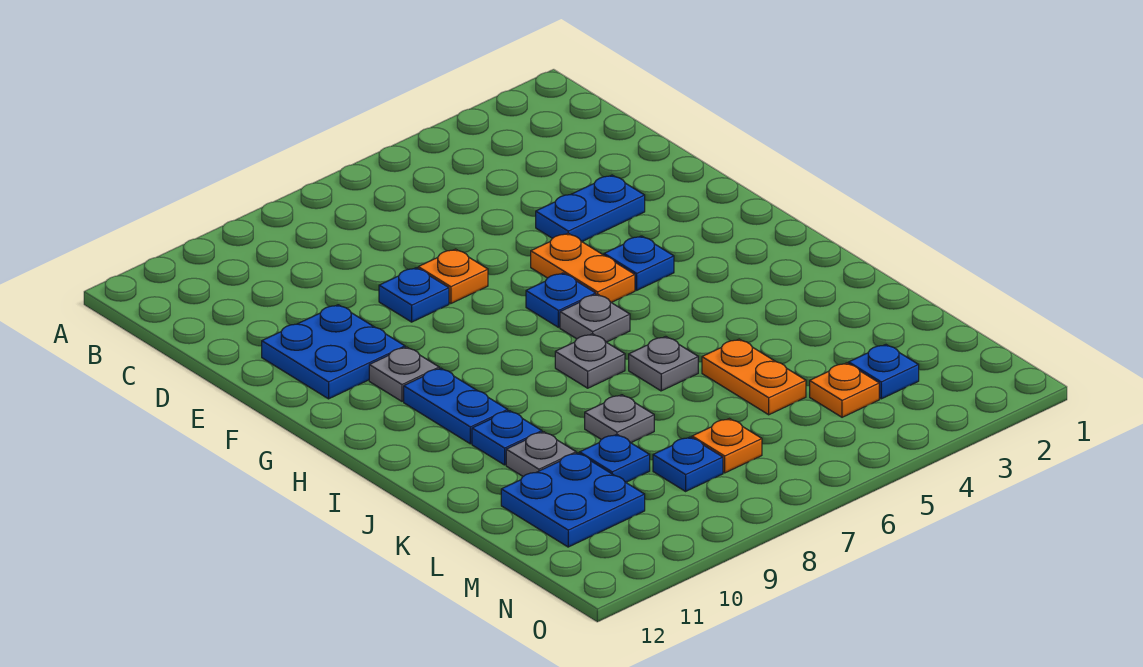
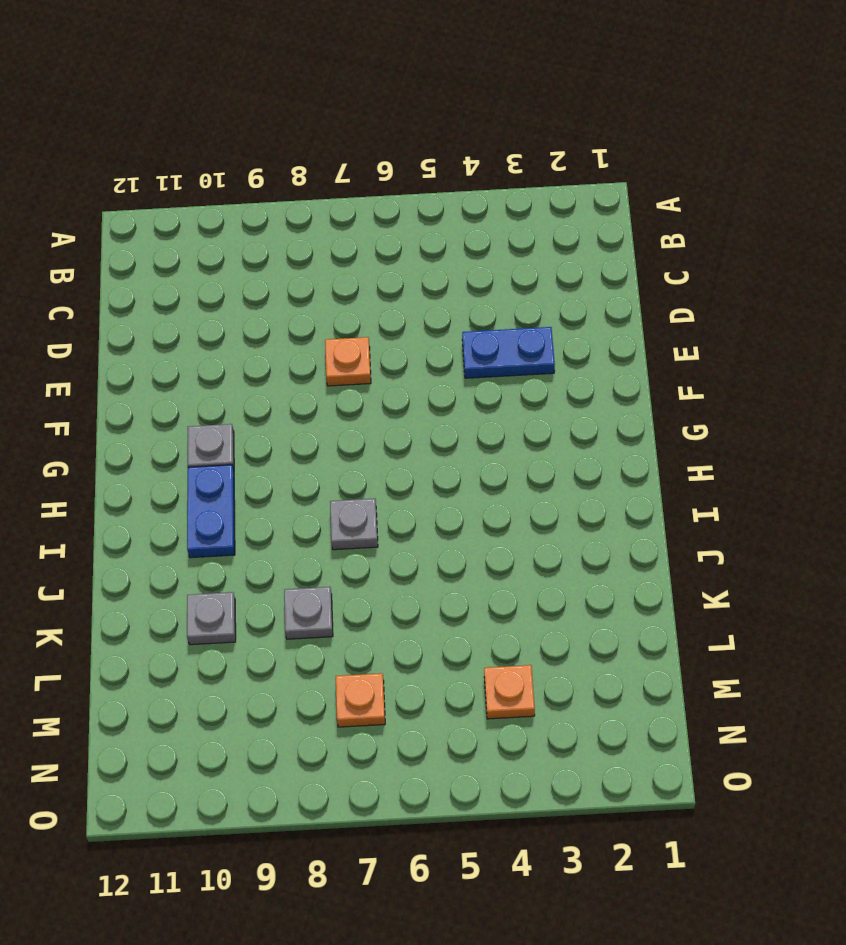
none -> blue 1x1 plate [379,268,449,322]
none -> blue 2x2 plate [262,305,405,399]
none -> orange 1x2 plate [531,233,635,303]

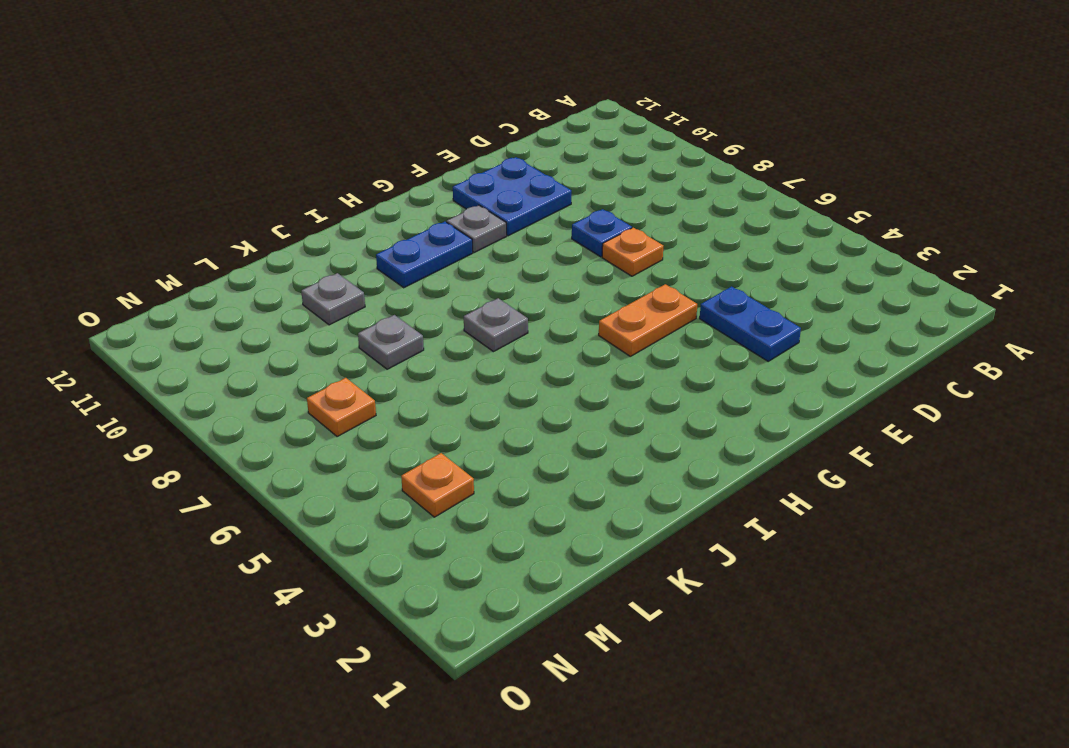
none -> blue 1x1 plate [604,236,674,290]
none -> blue 1x1 plate [526,273,596,327]
none -> grey 1x1 plate [560,294,630,342]

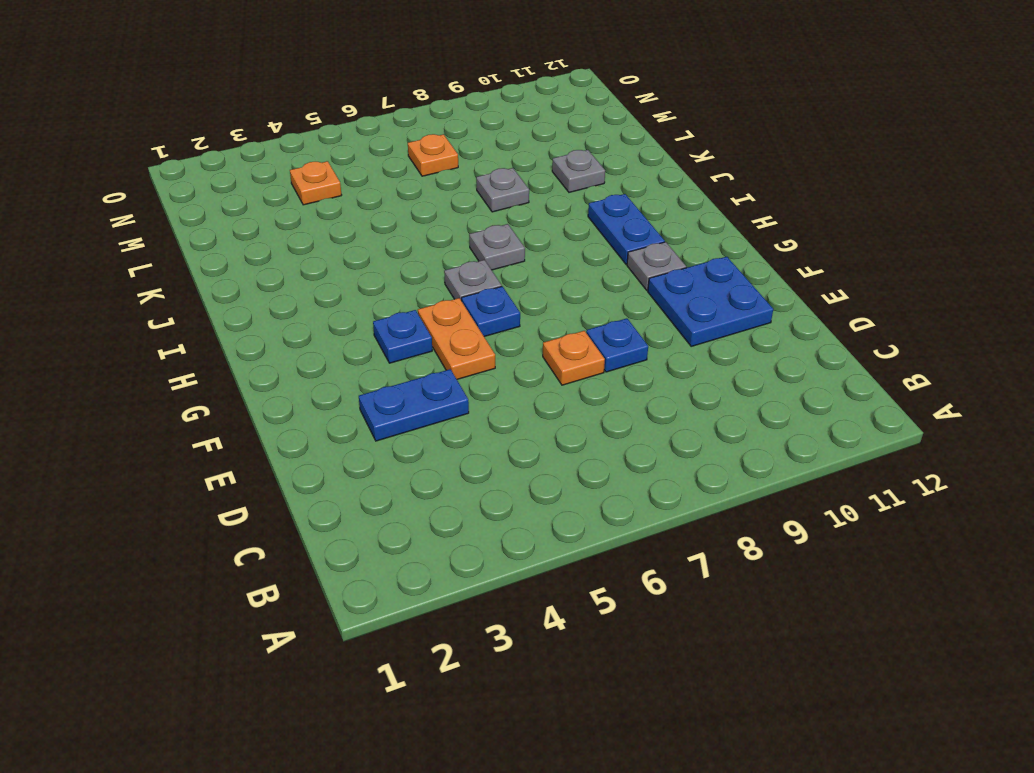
none -> grey 1x1 plate [629,337,698,391]
none -> blue 1x1 plate [472,411,542,465]
none -> orange 1x2 plate [702,339,806,415]

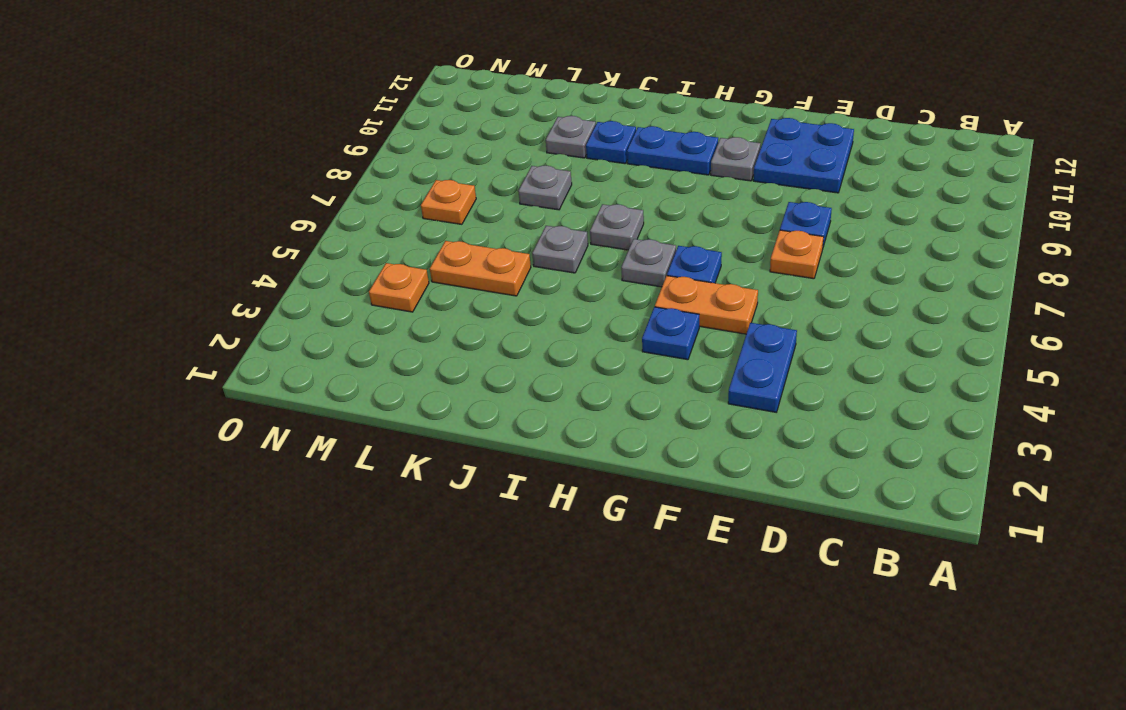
none -> blue 1x1 plate [580,434,650,482]
none -> blue 2x2 plate [501,453,645,547]
none -> blue 1x1 plate [849,345,919,399]

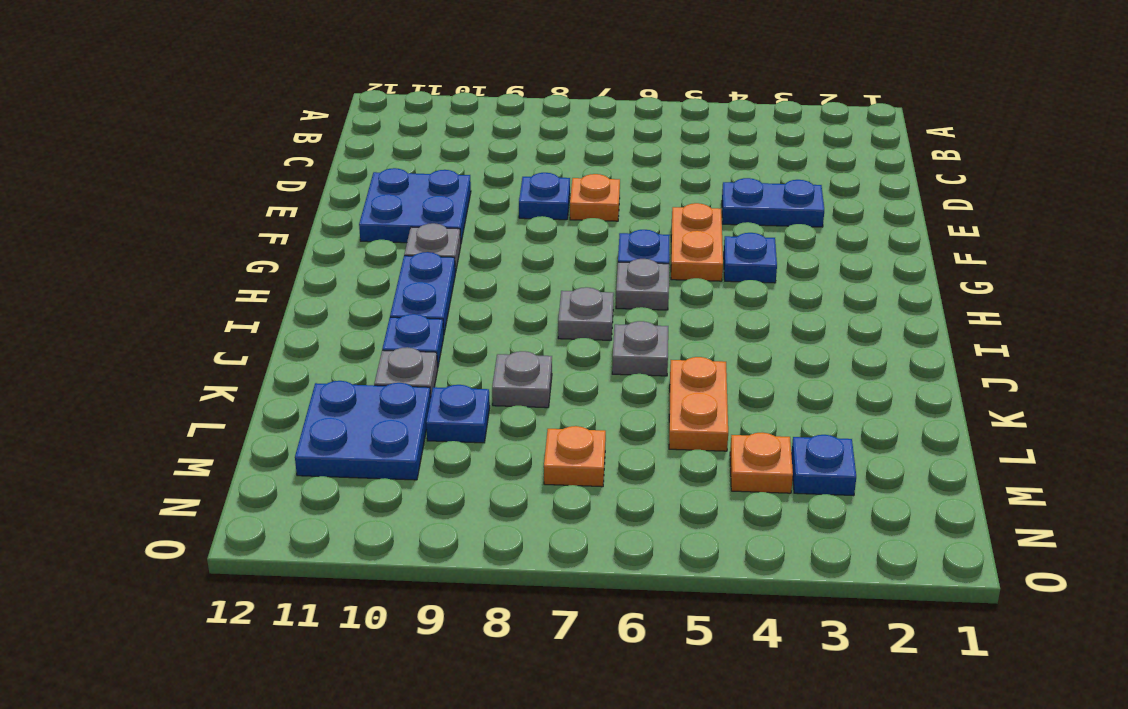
none -> blue 1x1 plate [653,437,723,491]

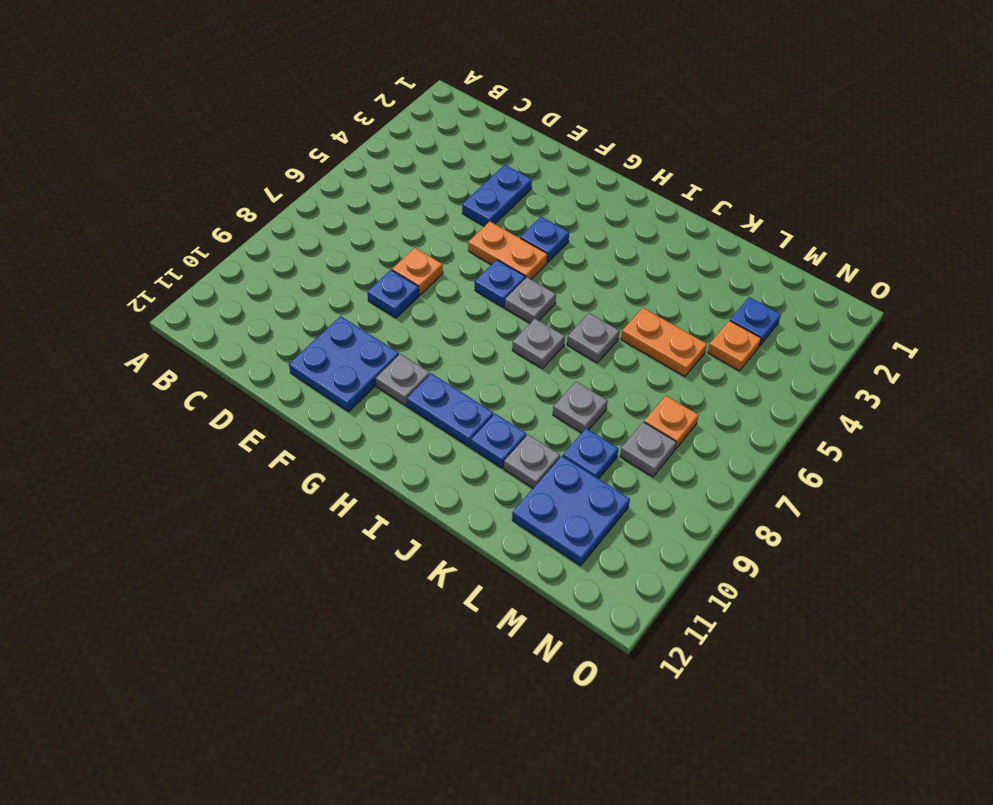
grey 1x1 plate [620,422,676,477] -> blue 1x1 plate [653,437,723,491]

